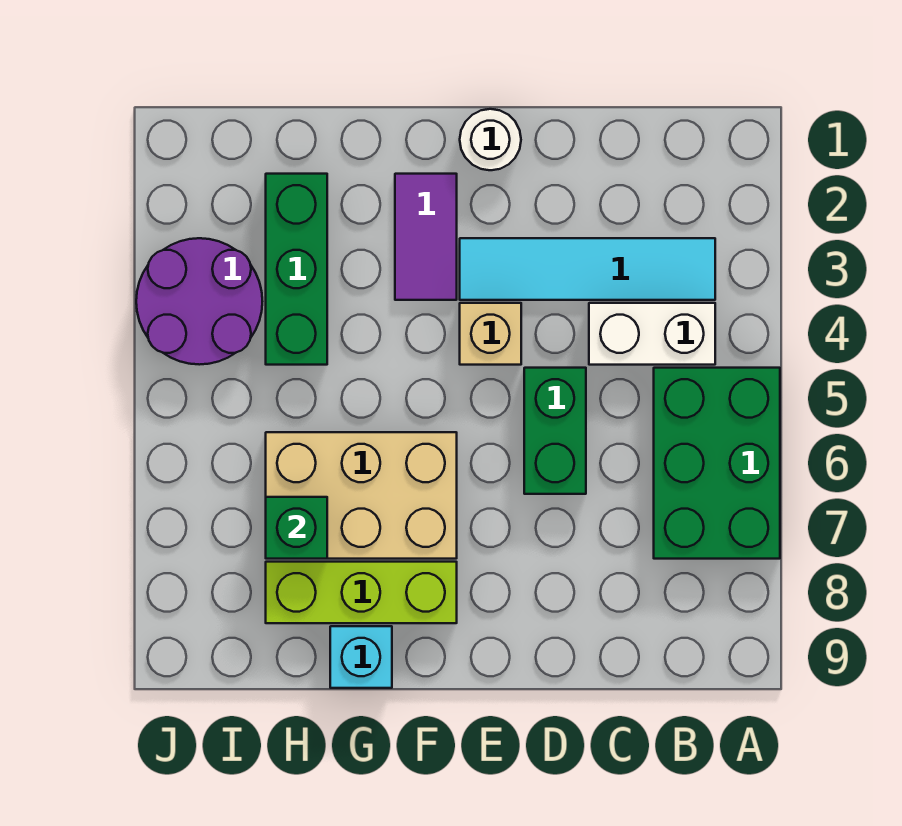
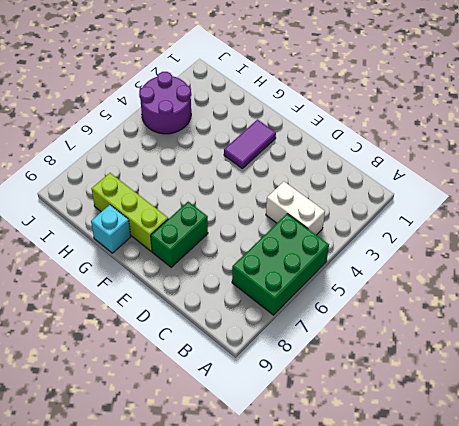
green 1x2 brick [151,202,208,267] -> green 1x2 brick moved to [524,368,586,494]
none -> cyan 1x4 tile [460,238,715,300]
none -> white 1x1 round brick [460,109,521,170]
none -> tan 1x1 brick [460,303,521,365]

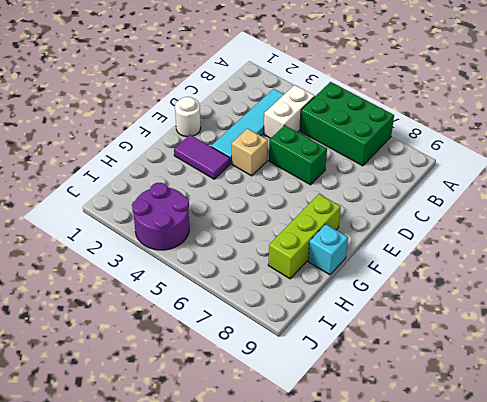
none -> tan 2x3 brick [266,432,457,559]
none -> green 1x3 brick [266,174,327,365]
none -> green 1x1 brick [266,497,327,559]

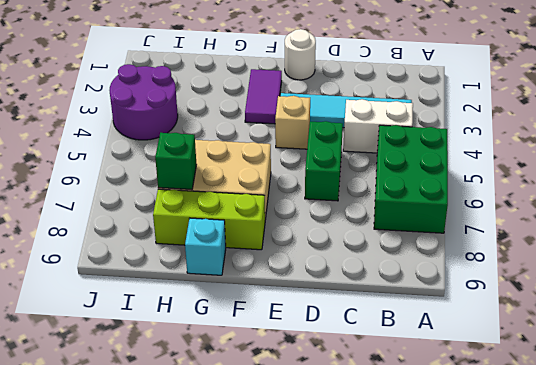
none -> green 1x3 brick [266,174,327,365]

